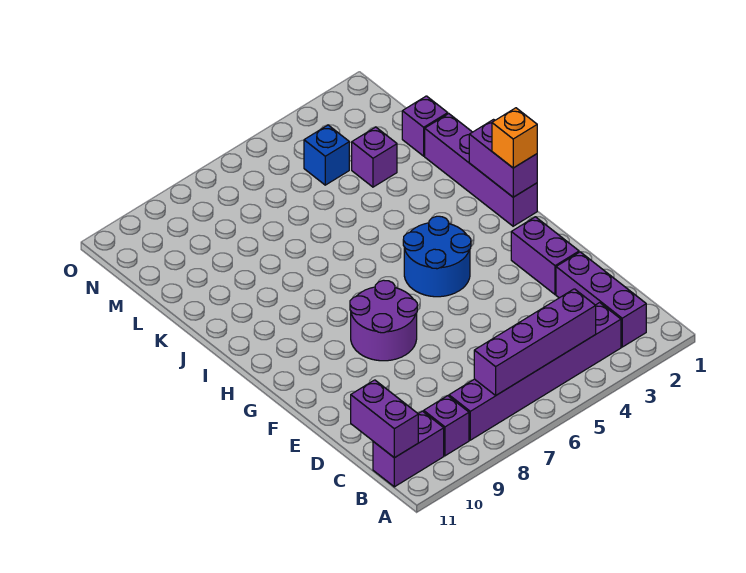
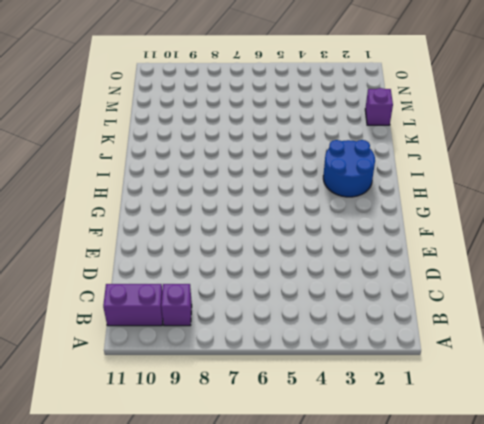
blue 2x2 round brick [323,140,375,197] -> blue 2x2 round brick moved to [403,216,471,297]
none -> purple 1x3 brick [556,252,646,347]
none -> purple 1x6 brick [449,303,621,440]
none -> purple 1x2 brick [511,217,579,294]

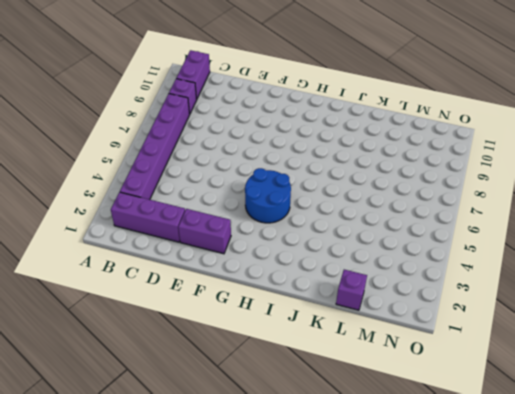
none -> purple 2x2 round brick [350,280,417,361]
none -> purple 1x4 brick [425,114,537,226]
none -> purple 1x1 brick [352,127,397,187]

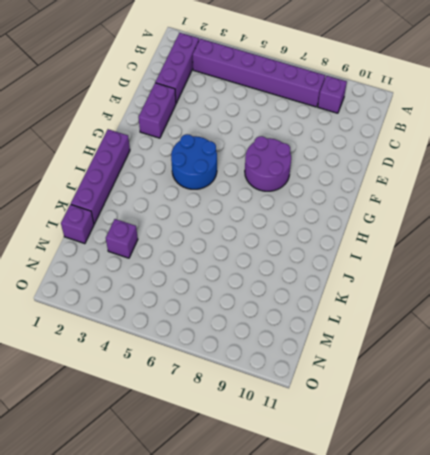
none -> purple 1x2 brick [373,411,444,487]
none -> blue 1x1 brick [304,125,349,185]
none -> purple 1x4 brick [474,289,596,395]

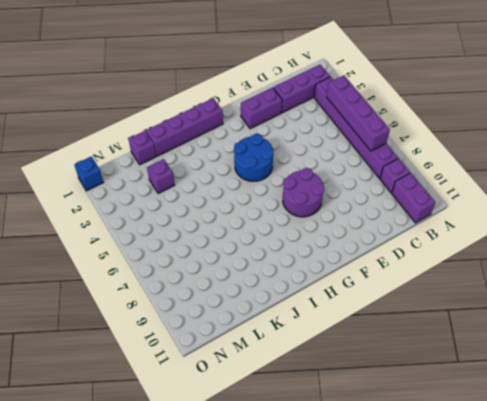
blue 1x1 brick [75,156,103,191] -> blue 1x1 brick moved to [304,125,349,185]
none -> purple 1x2 brick [351,380,418,458]
none -> purple 1x2 brick [469,120,537,197]
none -> orange 1x1 brick [492,108,537,168]

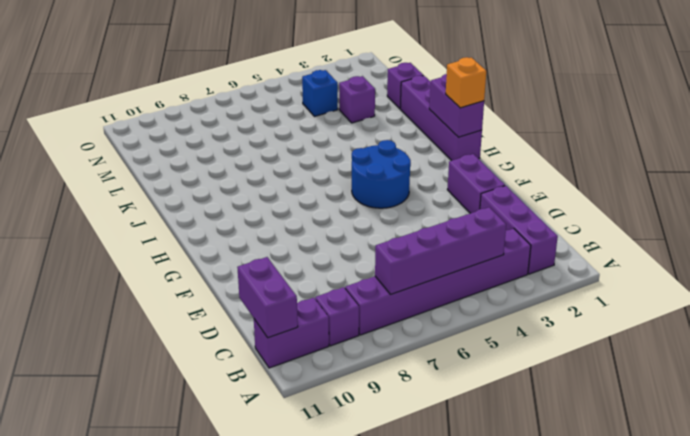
none -> purple 2x2 round brick [350,280,417,361]

